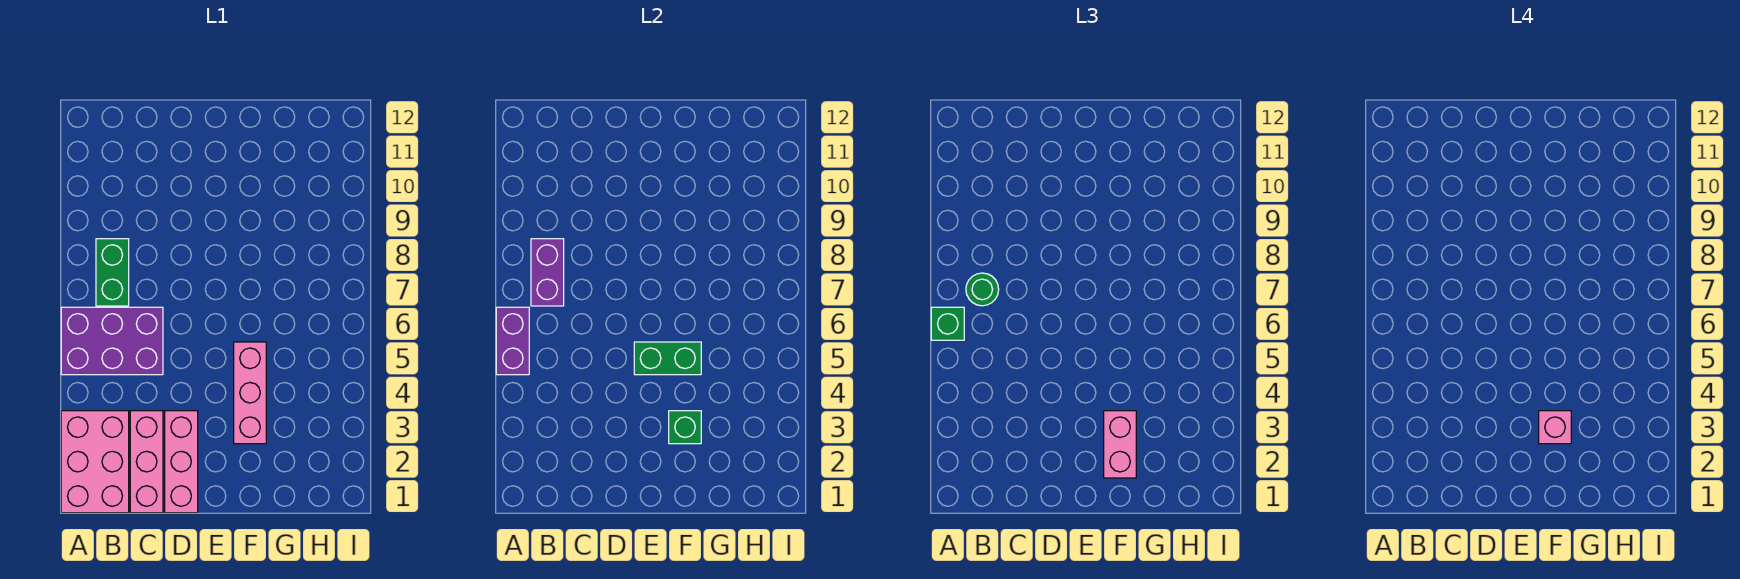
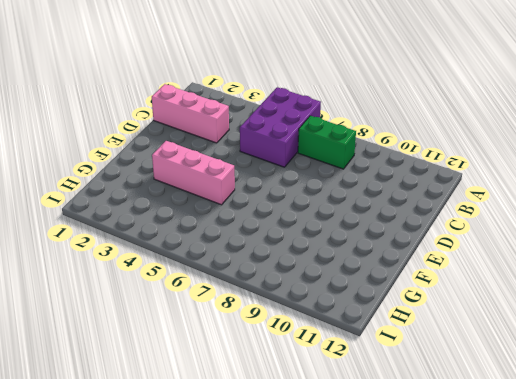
none -> pink 2x3 brick [61,411,129,513]
none -> pink 1x3 brick [165,411,198,513]
none -> purple 1x2 brick [496,307,529,375]

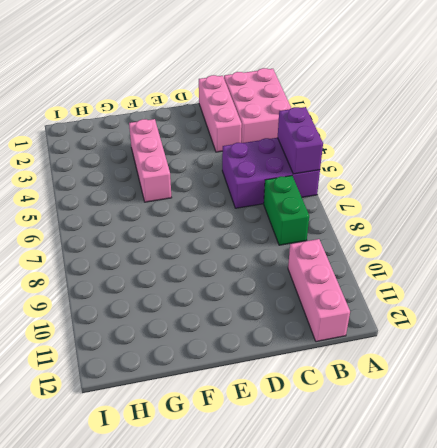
pink 1x3 brick [288,239,350,342] -> pink 1x3 brick moved to [165,411,198,513]
none -> purple 1x2 brick [531,239,564,306]
none -> green 1x2 brick [634,342,701,375]
none -> green 1x1 brick [669,411,701,444]

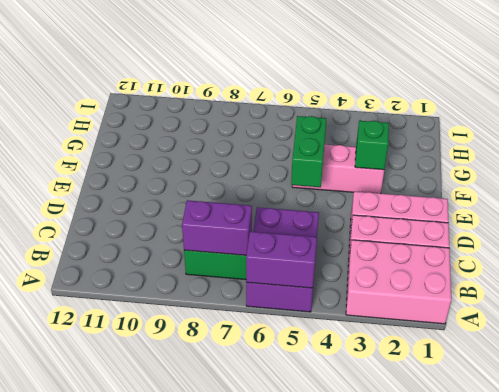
none -> green 1x1 brick [931,307,964,340]
none -> green 1x1 round brick [966,273,999,306]
none -> pink 1x2 brick [1104,411,1136,478]

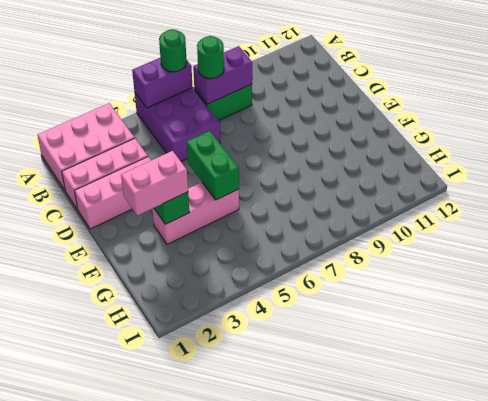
green 1x1 round brick [159,29,187,72] -> green 1x1 brick [931,307,964,340]
none -> pink 1x1 brick [1539,411,1571,444]

